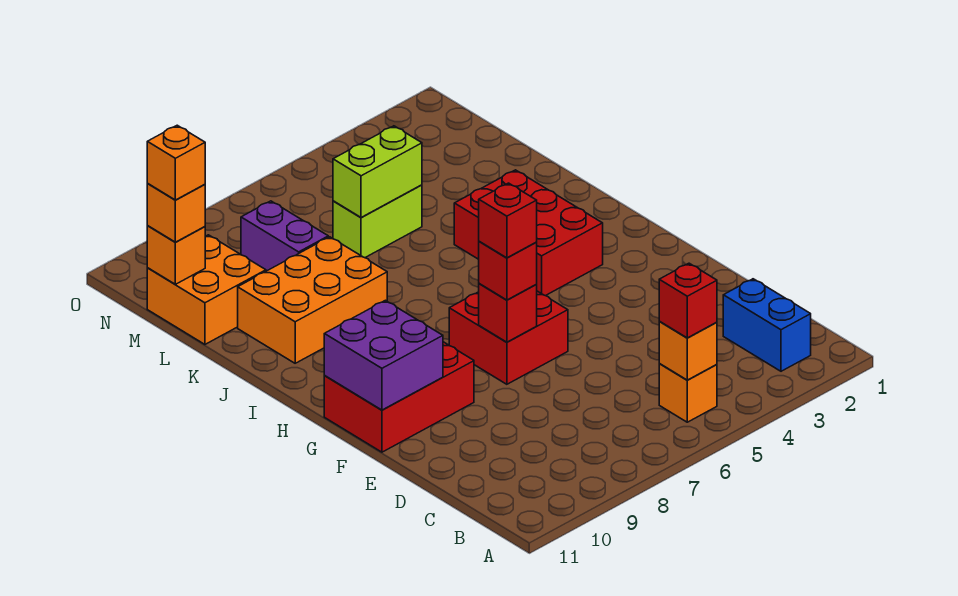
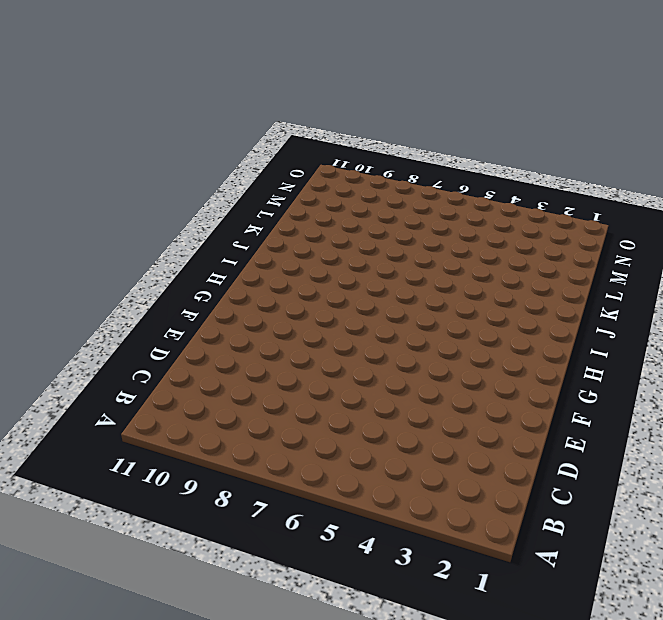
none -> blue 1x2 brick [723,279,811,371]
none -> orange 1x1 brick [659,364,717,422]
none -> red 2x2 brick [449,291,568,384]

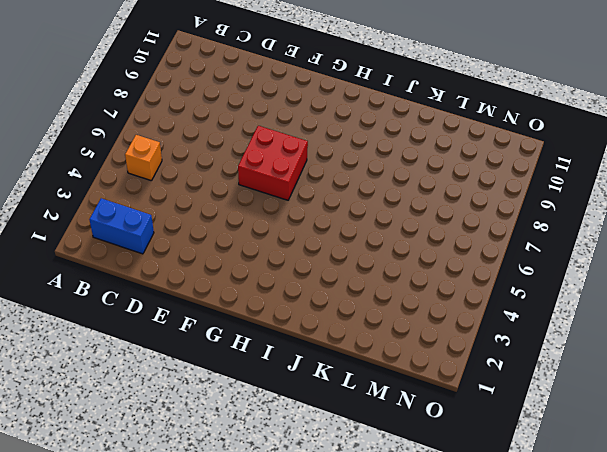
none -> red 2x3 brick [324,342,474,452]
none -> red 2x3 brick [454,170,603,296]
none -> orange 2x3 brick [238,237,387,363]

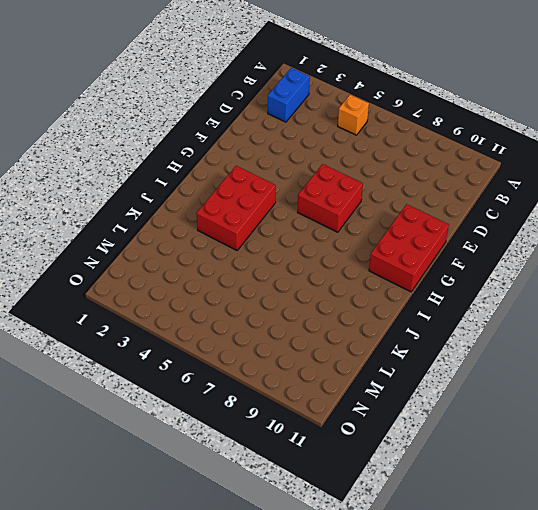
red 2x3 brick [369,204,449,292] -> red 2x3 brick turned to [324,342,474,452]
none -> orange 2x3 brick [238,237,387,363]
none -> lime 1x2 brick [333,185,422,258]
none -> purple 1x2 brick [241,201,328,271]

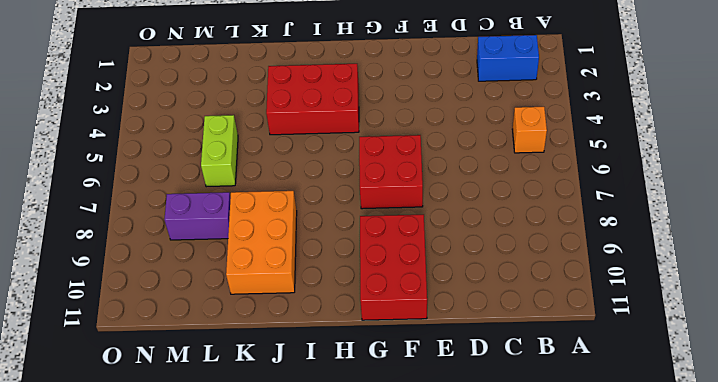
none -> orange 2x2 brick [147,235,266,344]
none -> orange 1x1 brick [659,322,717,380]
none -> red 1x1 brick [479,284,537,342]

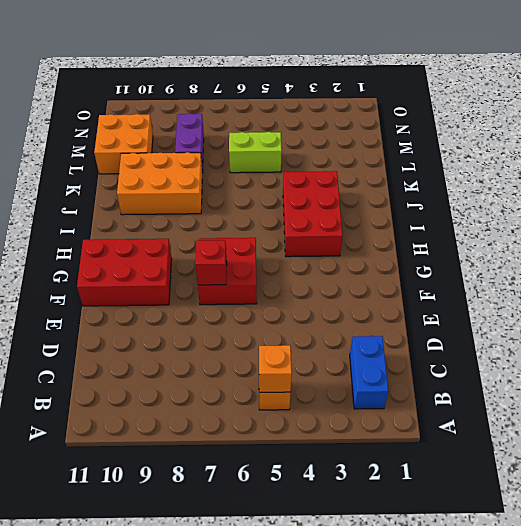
none -> purple 2x2 brick [324,300,443,410]
none -> lime 1x2 brick [333,126,422,217]
none -> orange 1x1 brick [147,226,205,284]

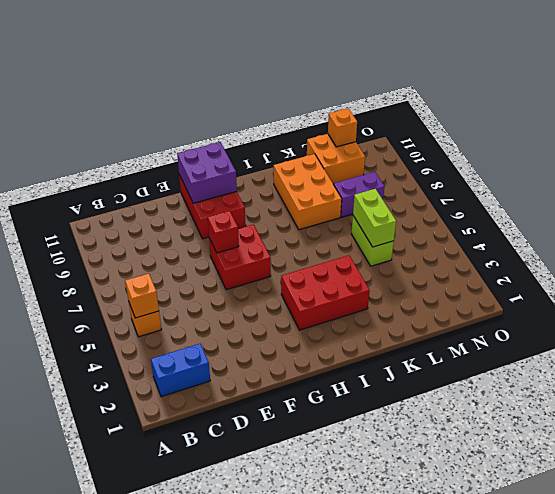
none -> red 1x1 brick [659,263,717,338]
none -> red 1x1 brick [479,242,537,300]
none -> orange 1x1 brick [147,184,205,242]

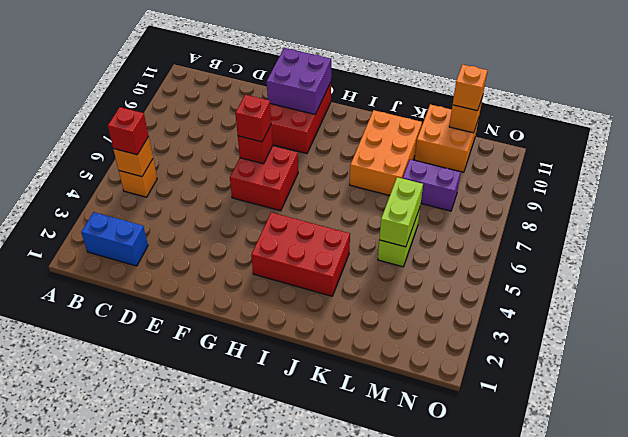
none -> red 1x1 brick [479,183,537,258]
none -> orange 1x1 brick [147,125,205,200]

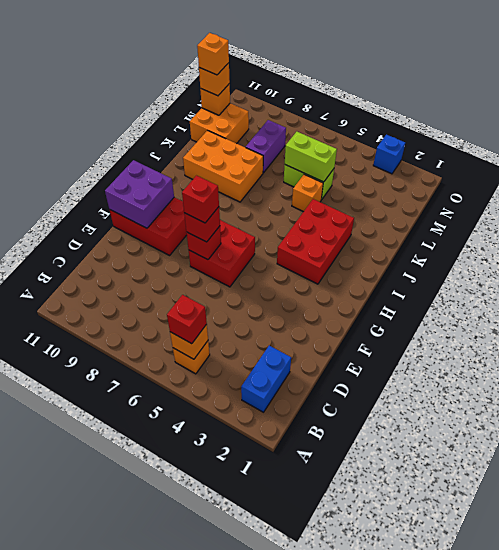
orange 1x1 brick [292,174,323,212] -> none
blue 1x1 brick [373,135,405,174] -> none

